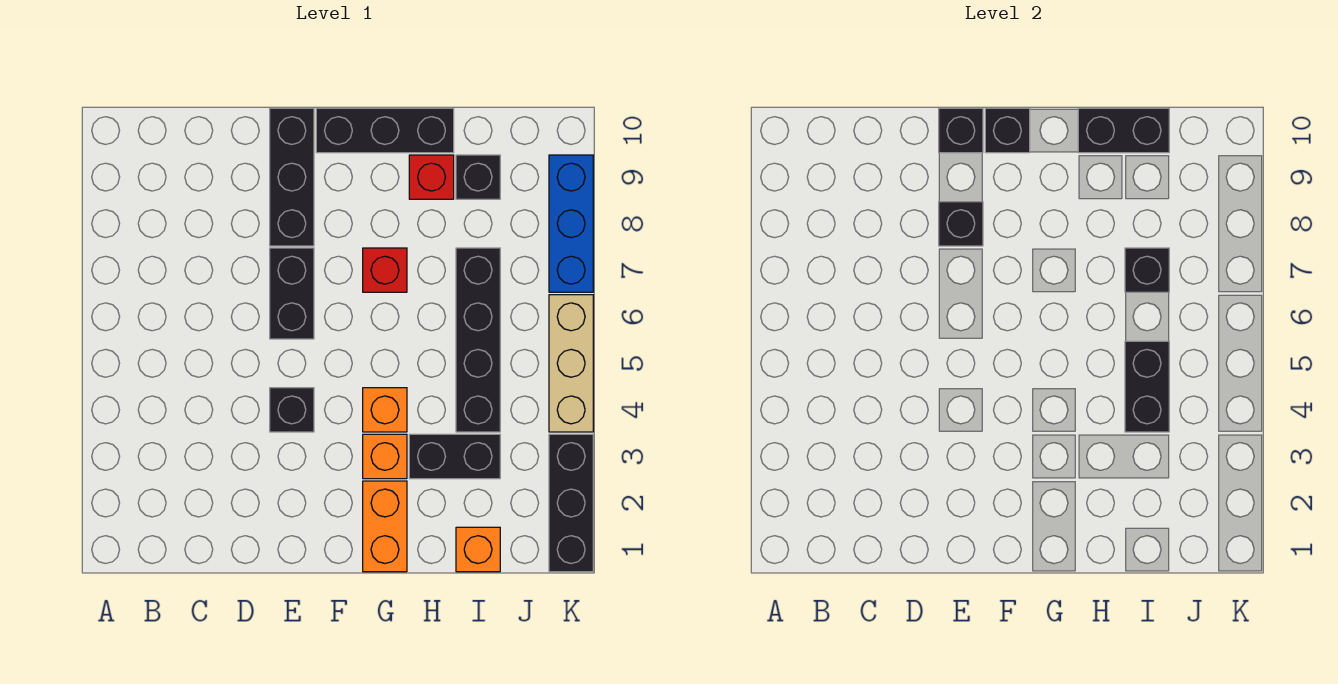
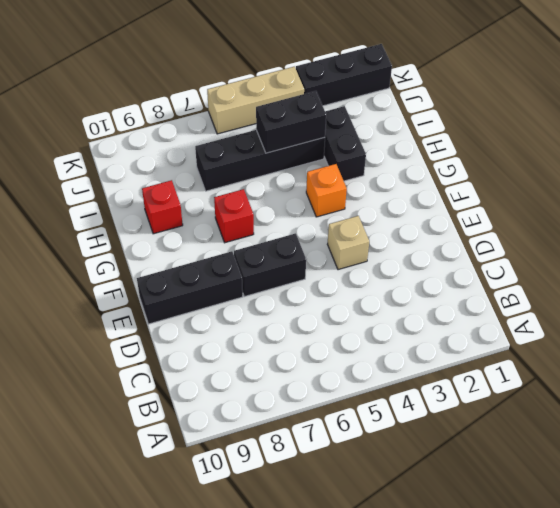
tan 1x1 brick [327,216,369,270] -> black 1x1 brick [270,388,314,432]
none -> black 1x3 brick [316,108,454,153]
none -> orange 1x2 brick [363,481,407,572]
none -> orange 1x1 brick [363,434,407,479]

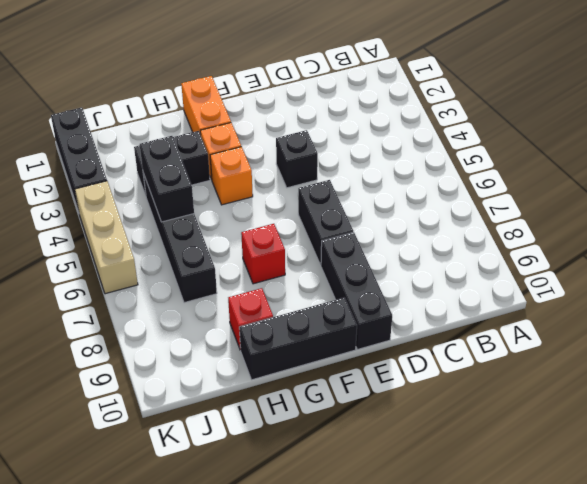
none -> orange 1x1 brick [456,527,500,572]
none -> black 1x1 brick [456,155,500,199]
none -> blue 1x3 brick [549,155,593,292]

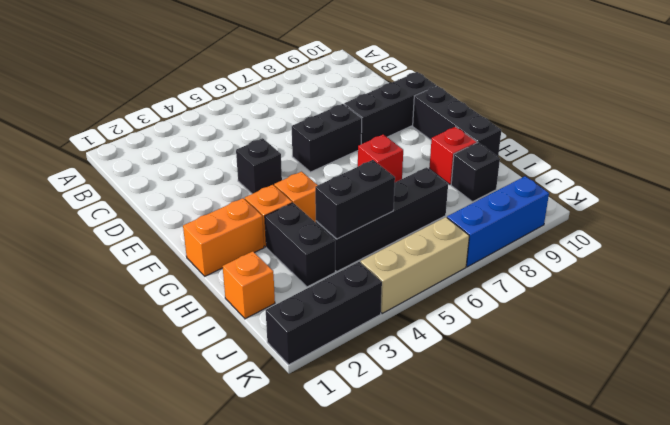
none -> black 1x1 brick [939,202,983,246]
none -> black 1x1 brick [939,108,983,153]
none -> black 1x1 brick [985,108,1030,153]

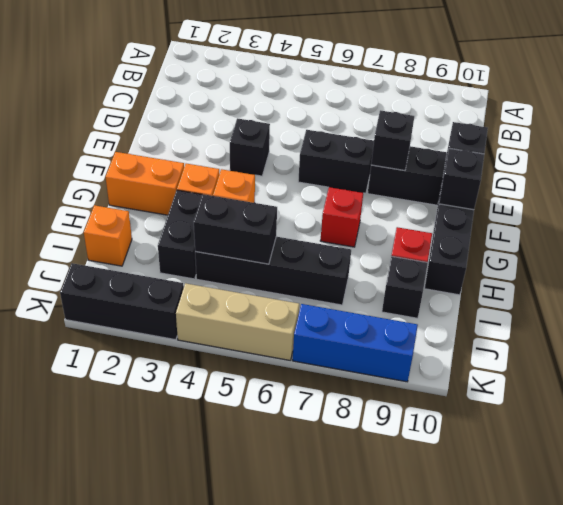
none -> black 1x2 brick [1078,108,1169,153]
none -> black 1x1 brick [1125,248,1169,292]

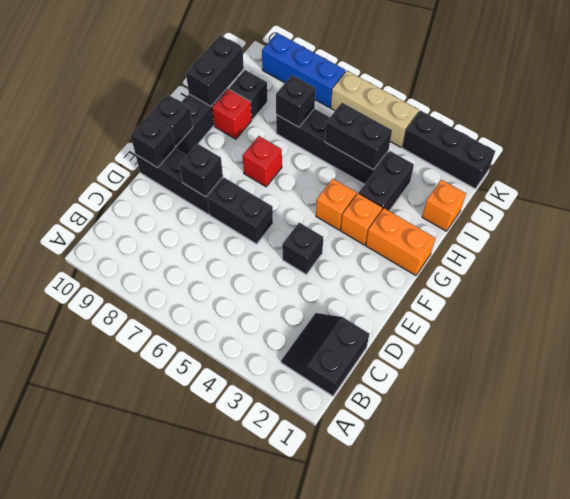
black 2x2 slope [281,313,369,396] -> none

